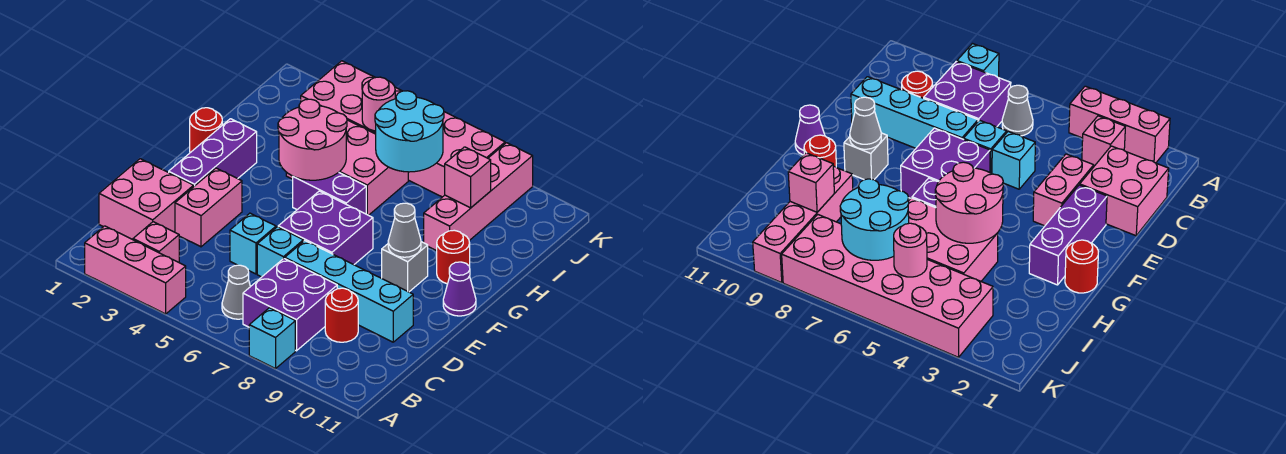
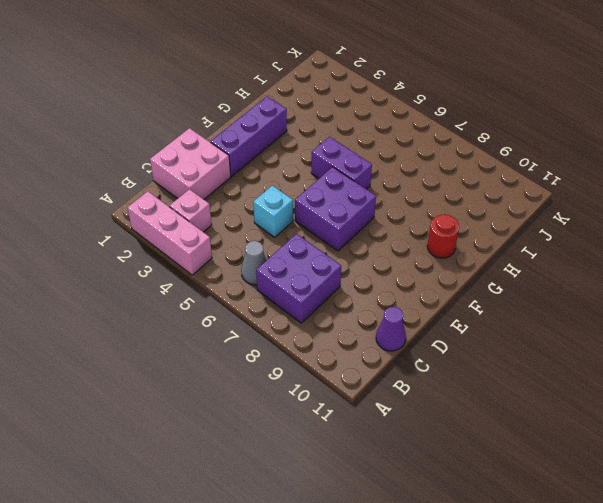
purple 1x1 cone [376,307,406,351] -> purple 1x1 cone moved to [443,262,476,316]
none -> cyan 1x1 brick [249,308,295,369]
none -> red 1x1 round brick [325,288,358,342]
none -> pink 1x2 brick [175,168,242,247]

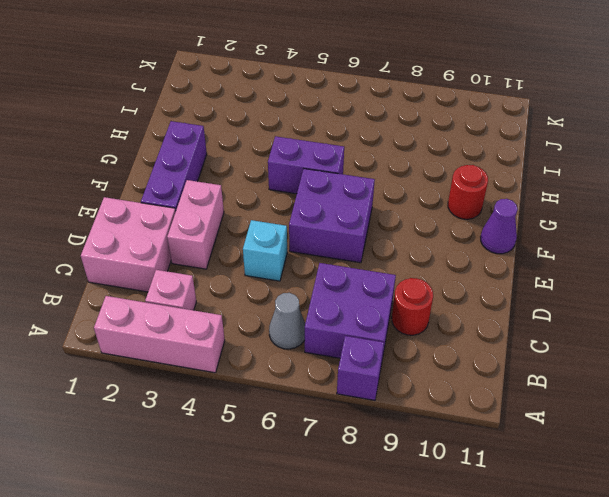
purple 1x1 brick [337,336,384,400] -> cyan 1x1 brick [249,308,295,369]
none -> cyan 1x1 brick [257,227,303,277]
none -> cyan 1x4 brick [285,241,413,342]
none -> grey 1x1 brick [382,242,428,292]

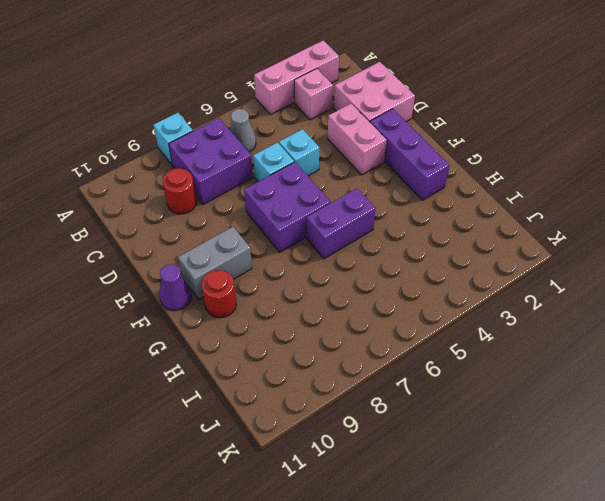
grey 1x2 brick [178,227,252,299] -> grey 1x1 brick [382,242,428,292]
none -> cyan 1x4 brick [285,241,413,342]
none -> red 1x1 round brick [190,108,222,153]
none -> pink 2x3 brick [286,120,408,215]

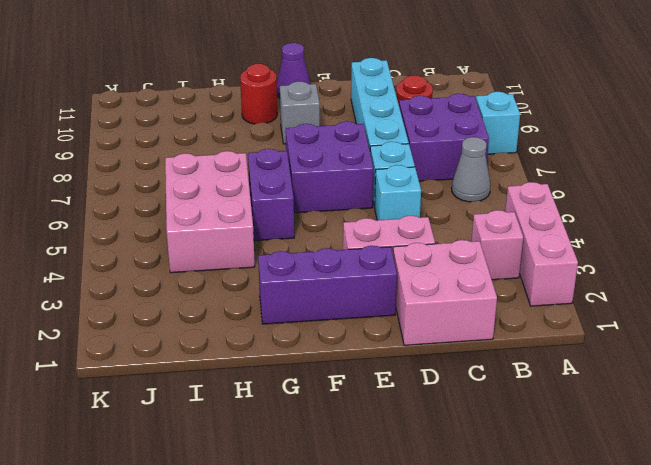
none -> red 1x1 round brick [190,108,222,153]
none -> pink 1x4 brick [424,143,533,251]
none -> pink 2x6 brick [301,61,505,197]

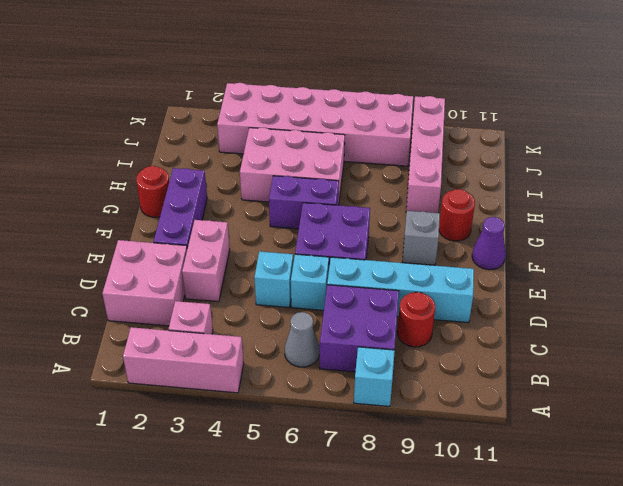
none -> grey 1x1 cone [388,203,421,257]
none -> pink 2x2 round brick [278,99,347,180]
none -> cyan 2x2 round brick [375,91,444,172]

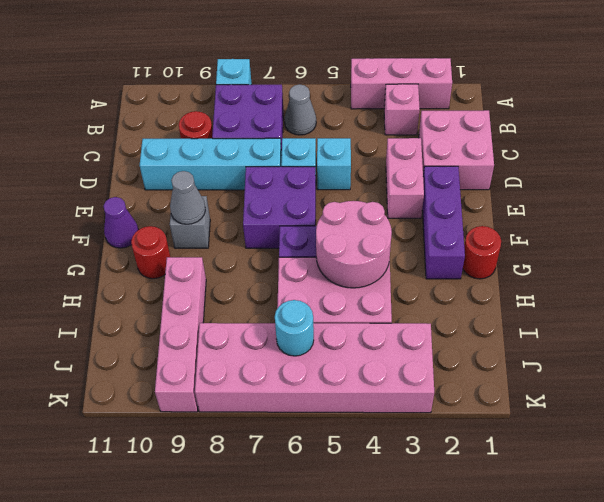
cyan 1x1 round brick [275,300,314,356] -> cyan 2x2 round brick [375,91,444,172]
none -> pink 1x1 brick [445,147,491,208]
none -> pink 1x1 round brick [362,77,395,131]

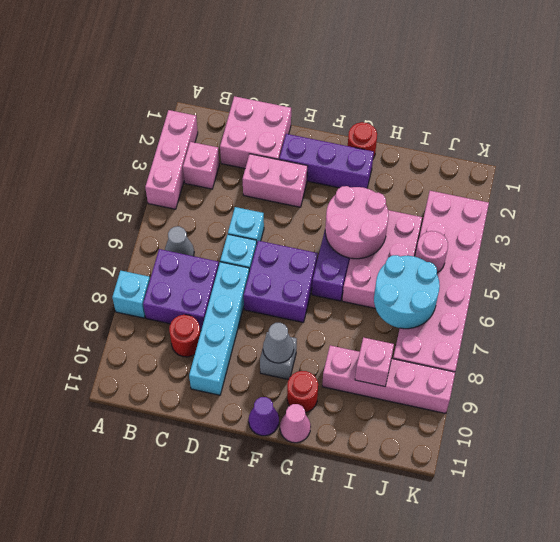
pink 1x1 cone [280,404,311,443] -> none

